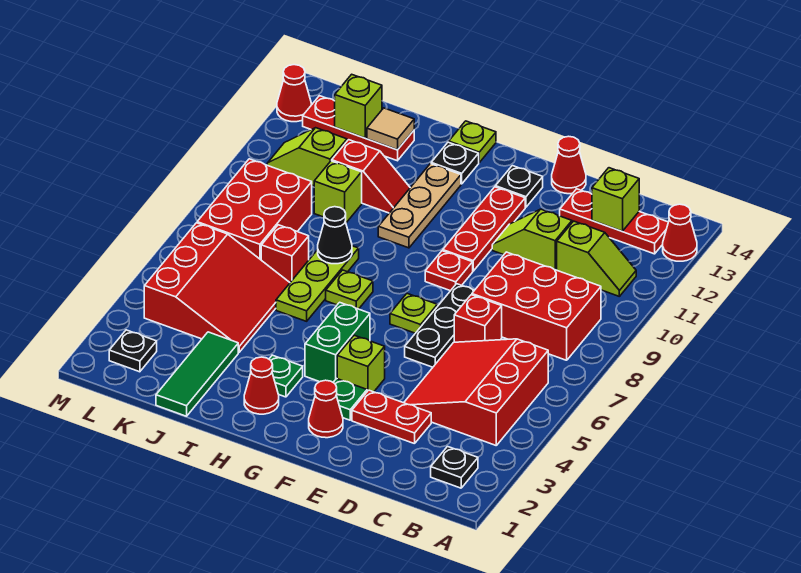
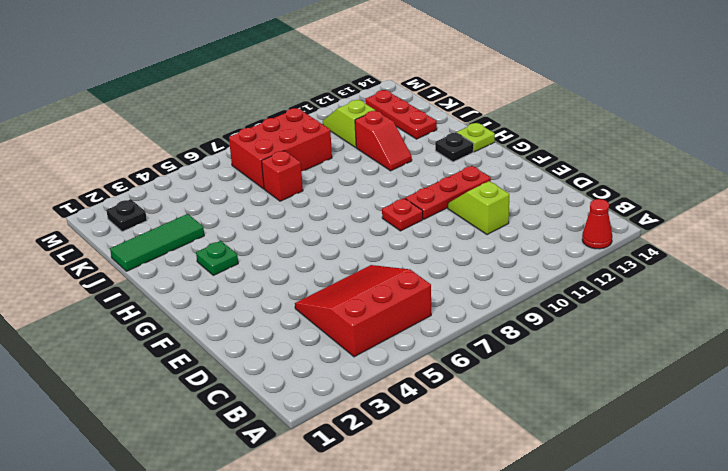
none -> black 1x1 plate [431,447,478,488]
none -> red 2x3 brick [472,252,601,360]
none -> lime 1x2 slope [557,221,636,296]
none -> red 1x3 plate [560,189,668,254]

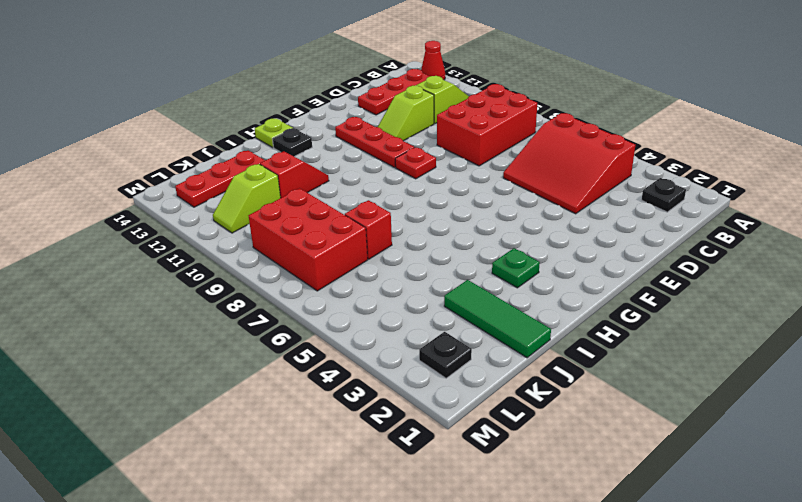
none -> red 1x2 plate [352,390,431,444]
none -> red 1x1 brick [454,295,502,342]
none -> black 1x3 plate [405,284,474,367]
none -> red 1x1 cone [552,136,586,194]

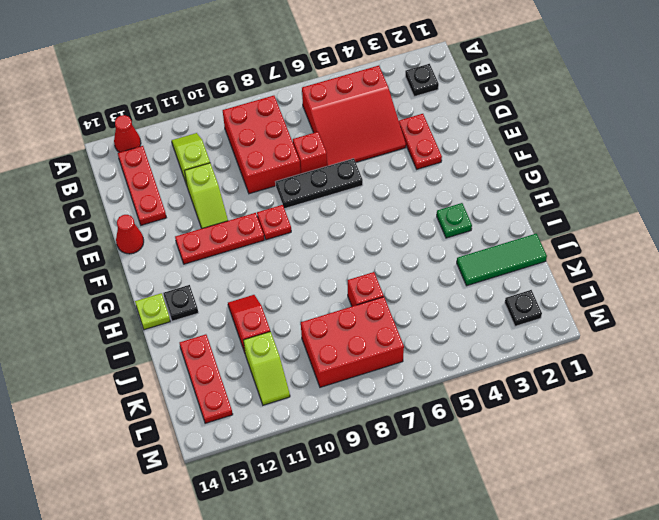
none -> red 1x1 cone [309,380,343,438]
none -> green 1x1 plate [333,379,367,420]
none -> lime 1x1 brick [337,335,385,392]
none -> lime 1x1 plate [390,294,437,333]

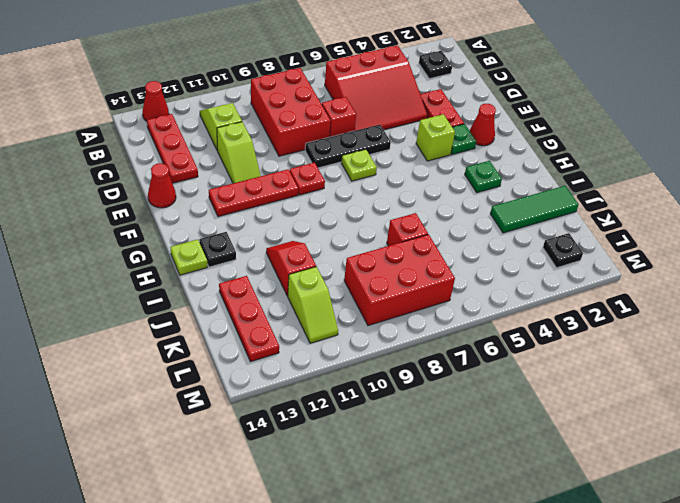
none -> black 1x1 plate [495,166,543,207]
none -> green 1x2 brick [305,302,370,382]
none -> red 1x1 cone [244,357,279,414]
none -> lime 1x1 plate [326,270,373,309]

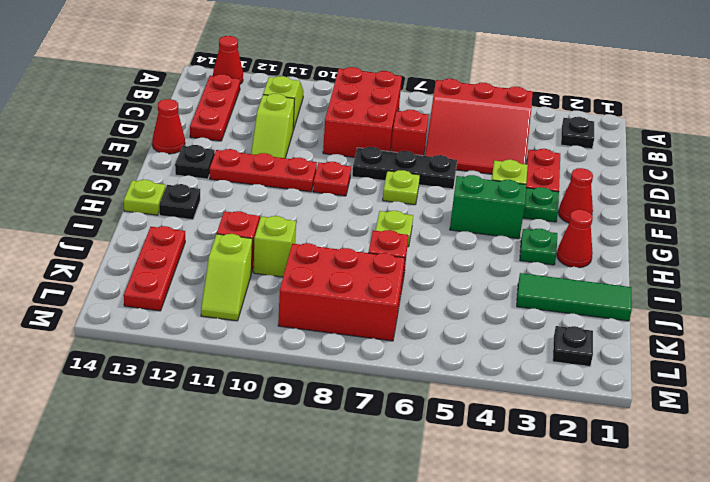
none -> tan 1x3 plate [378,164,461,248]
none -> lime 1x3 plate [276,246,359,321]
none -> red 3x3 slope [144,223,290,352]
none -> red 1x1 cone [277,65,311,122]

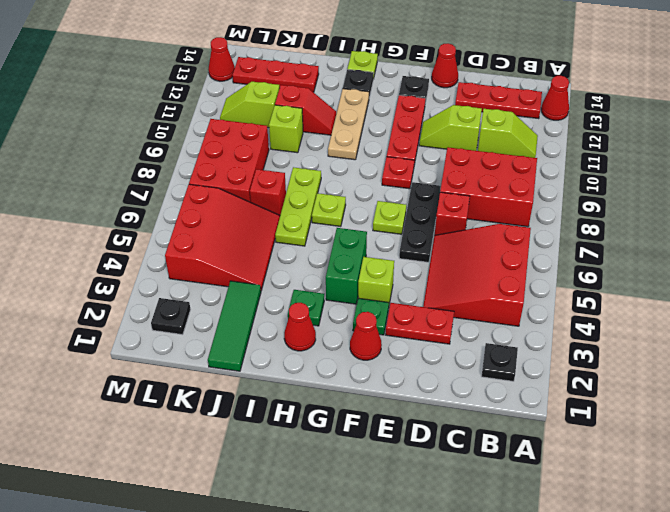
none -> lime 1x1 brick [592,168,639,231]
none -> black 1x1 cone [318,207,352,264]
none -> tan 1x1 tile [367,108,414,150]
none -> lime 1x1 brick [335,74,382,138]

